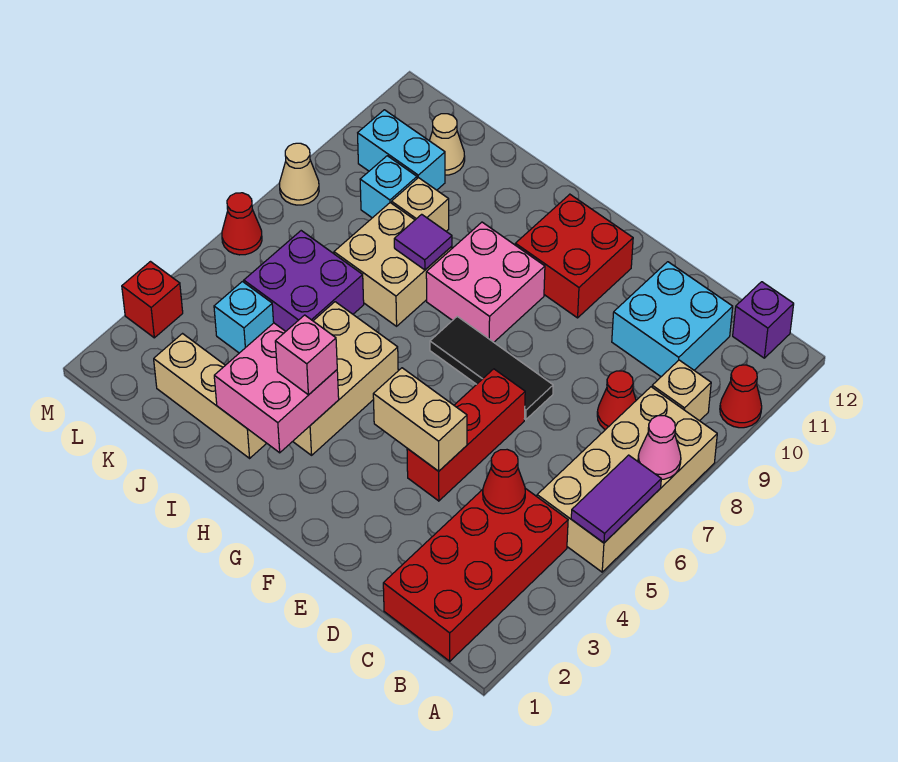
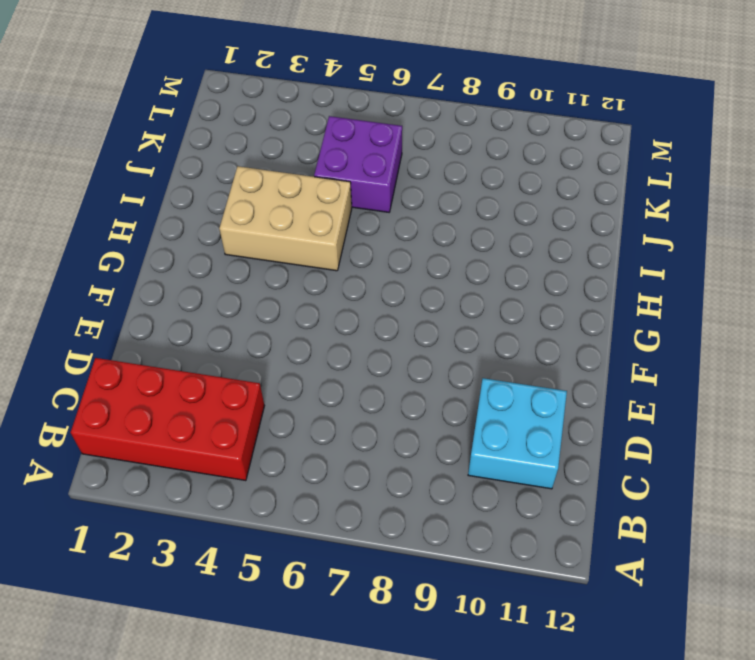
none -> tan 2x4 brick [537,387,717,572]
none -> red 1x1 cone [720,365,762,428]
none -> tan 1x1 brick [652,360,711,421]
none -> purple 1x1 brick [733,282,794,358]

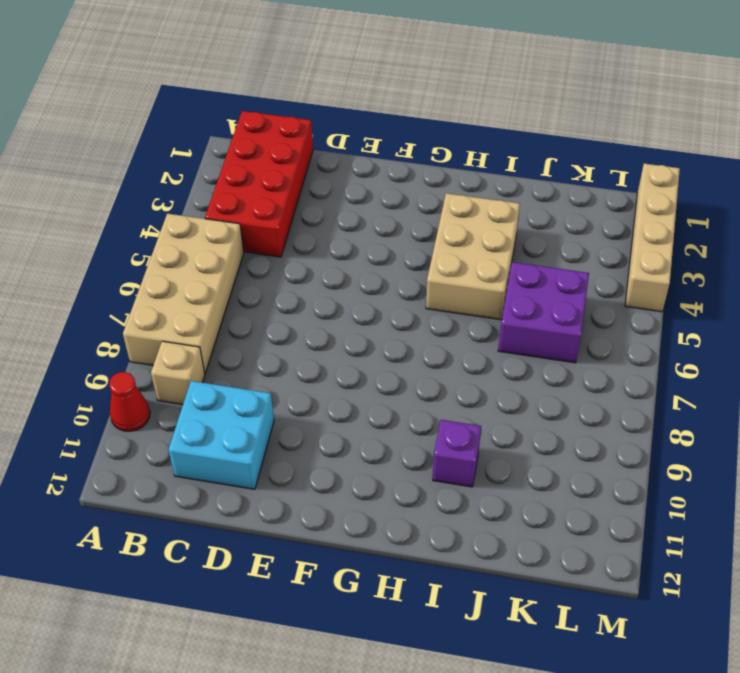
purple 1x1 brick [433,420,481,487] -> purple 1x1 brick moved to [733,282,794,358]
tan 1x4 brick [625,164,680,312] -> red 1x1 brick [122,262,183,338]
none -> red 1x1 cone [597,371,636,430]
none -> red 1x3 brick [407,369,525,501]
none -> black 1x3 tile [430,316,553,420]
none -> red 2x2 brick [515,194,633,318]

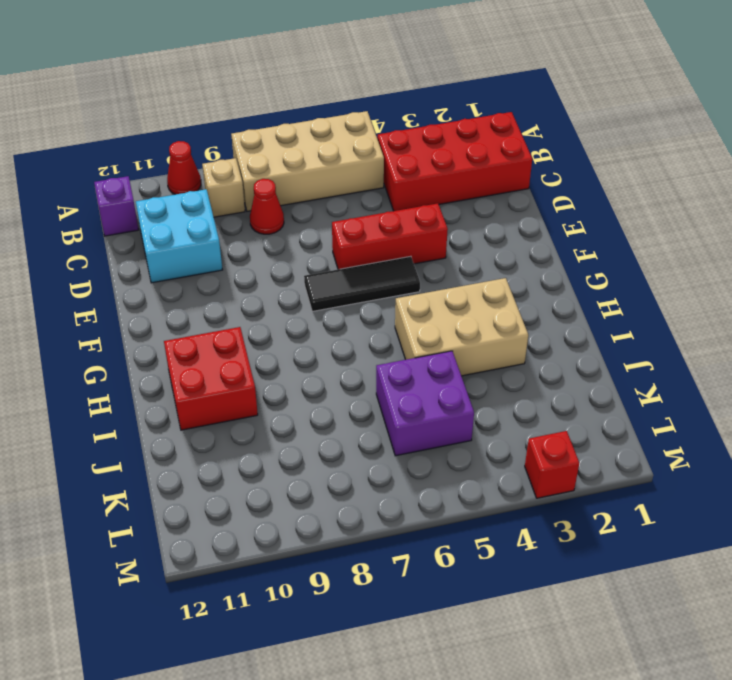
black 1x3 tile [304,256,420,311] -> black 1x3 tile turned to [430,316,553,420]
red 2x2 brick [164,327,258,430] -> red 2x2 brick moved to [515,194,633,318]
none -> pink 2x2 brick [426,222,545,342]
none -> tan 1x3 brick [154,334,267,458]
none -> tan 2x2 brick [334,203,452,326]
none -> tan 1x1 brick [392,178,449,231]

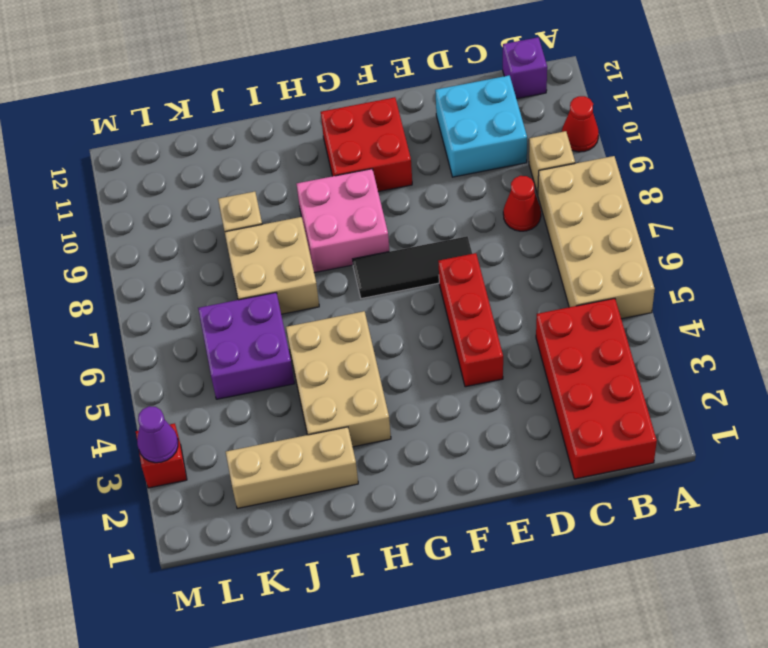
purple 1x1 cone [137,406,178,463] -> none
none -> cyan 1x1 brick [214,282,274,353]
none -> cyan 1x1 brick [360,156,417,218]
none -> cyan 1x2 brick [358,110,445,190]
none -> tan 1x1 cone [429,114,465,175]

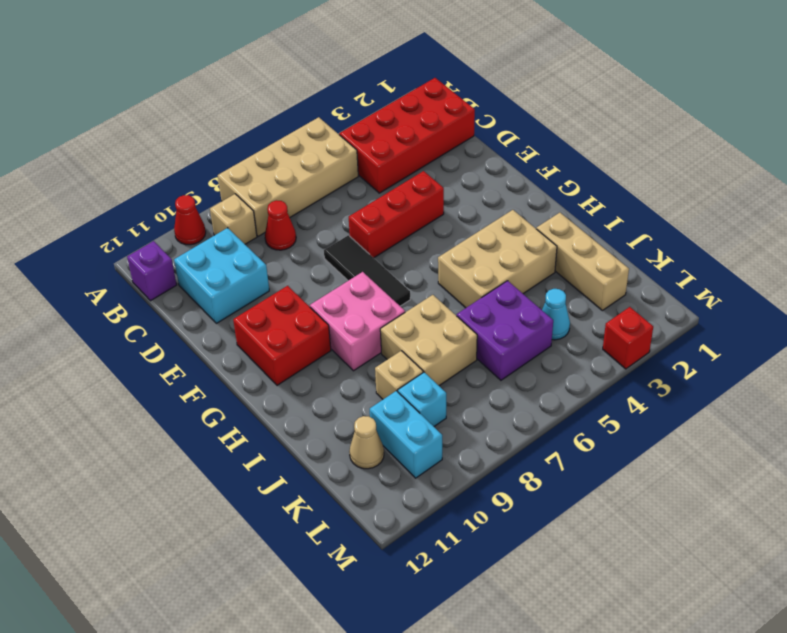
cyan 1x1 cone [542,289,570,340] -> cyan 1x1 brick [214,282,274,353]
none -> red 1x1 cone [222,193,262,255]
none -> tan 1x1 cone [280,143,319,205]
none -> purple 1x2 tile [571,455,661,543]
none -> pink 1x1 cone [638,416,681,479]

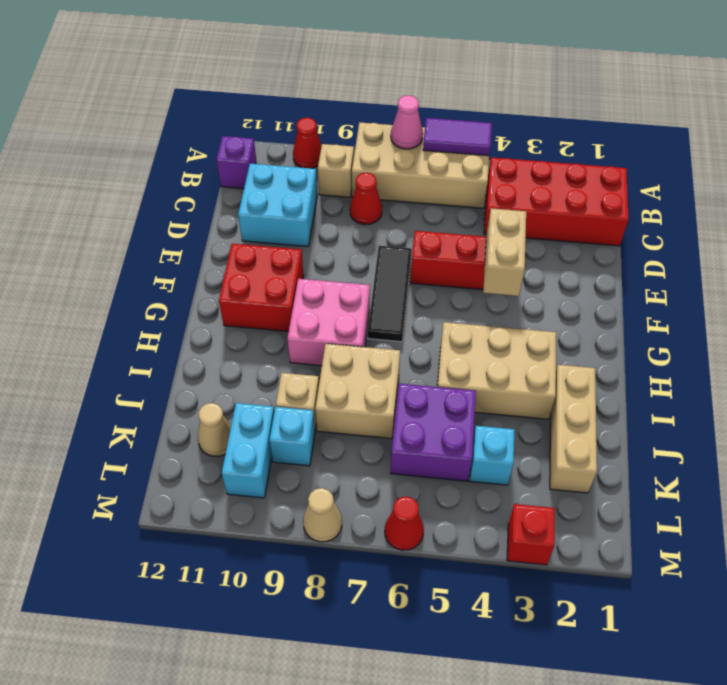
none -> red 1x1 cone [483,450,525,514]
none -> pink 2x2 brick [214,323,339,453]
none -> purple 1x1 tile [394,214,452,270]
none -> pink 1x1 brick [275,315,337,395]

